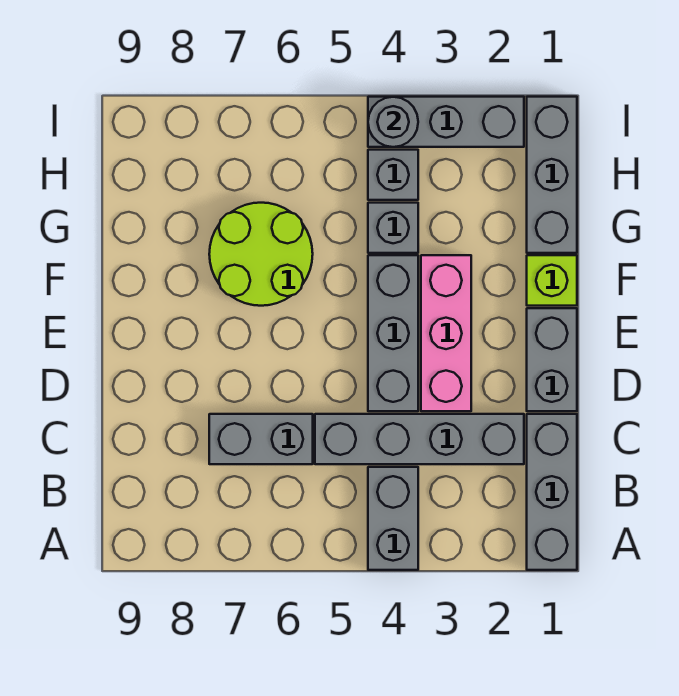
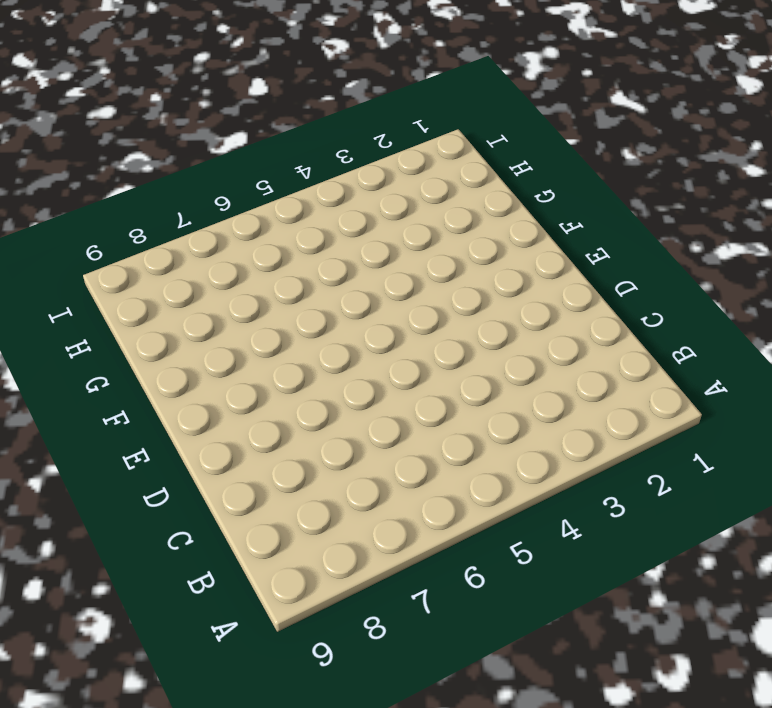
none -> grey 1x3 brick [527,414,577,570]
none -> grey 1x2 brick [368,467,418,570]
none -> grey 1x4 brick [315,414,524,464]

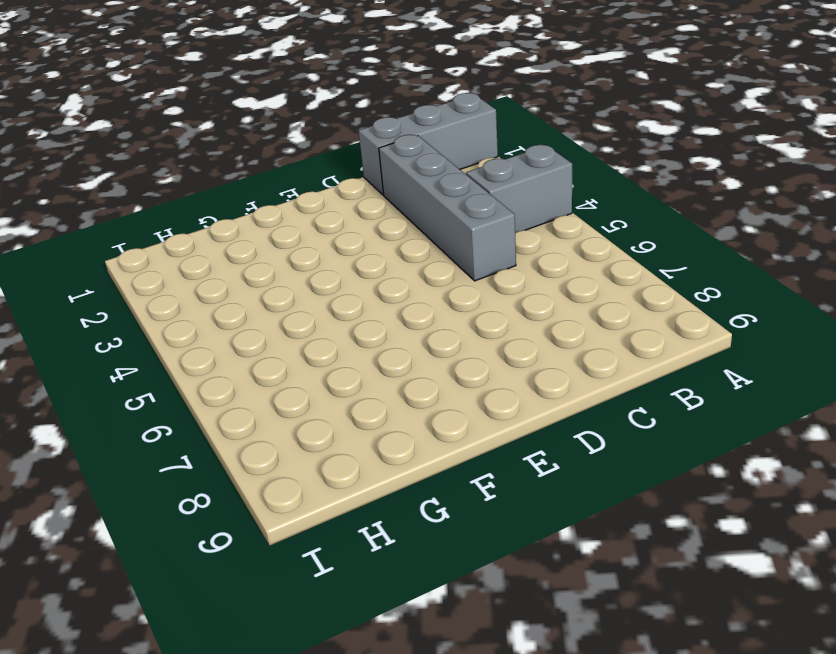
none -> grey 1x2 brick [209,414,313,464]
none -> grey 1x2 brick [527,308,577,411]
none -> pink 1x3 brick [421,255,471,411]

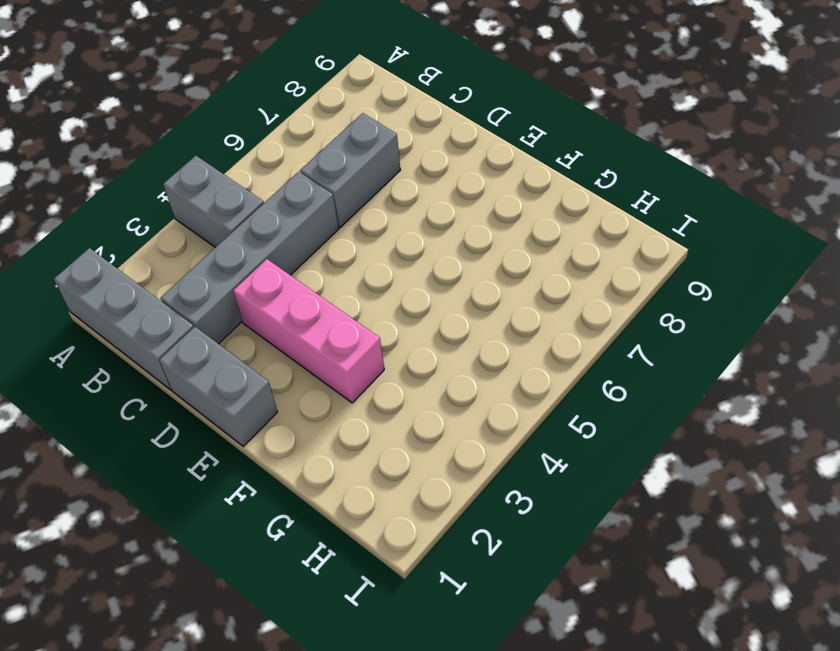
none -> grey 1x3 brick [368,255,418,411]
none -> lime 1x1 brick [527,255,577,306]
none -> lime 2x2 round brick [209,203,313,306]

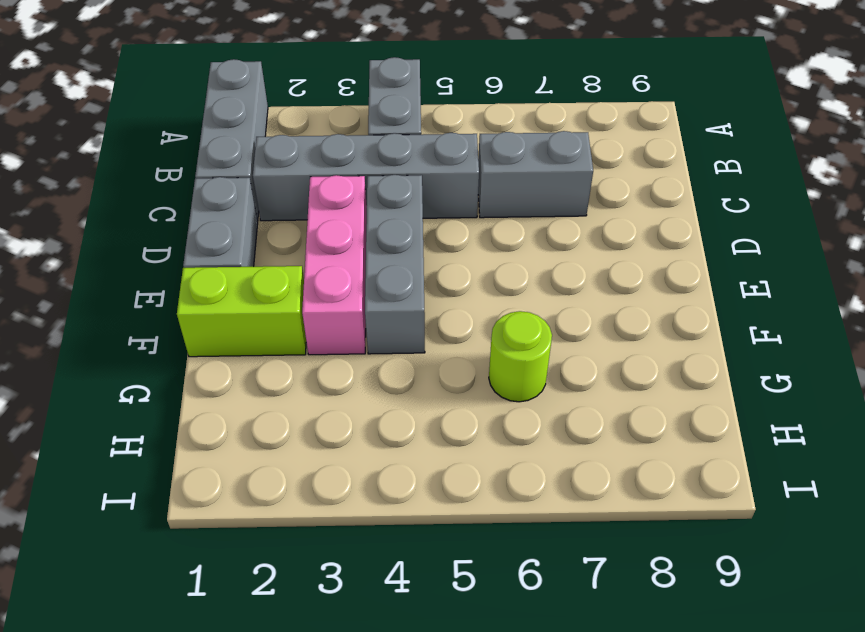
lime 1x2 brick [177,266,306,357] -> lime 1x1 brick [527,255,577,306]
lime 1x1 round brick [489,311,552,402] -> lime 2x2 round brick [209,203,313,306]
none -> grey 1x3 brick [527,97,577,253]
none -> grey 1x1 brick [368,203,418,253]
none -> grey 1x1 brick [368,150,418,200]

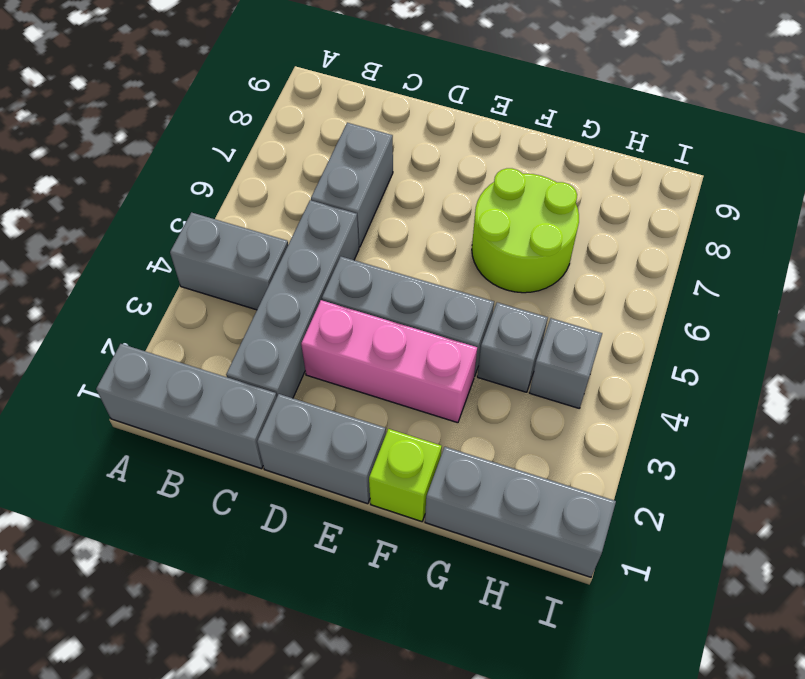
none -> grey 1x3 brick [368,97,524,147]
none -> grey 1x1 round brick [368,97,418,147]

